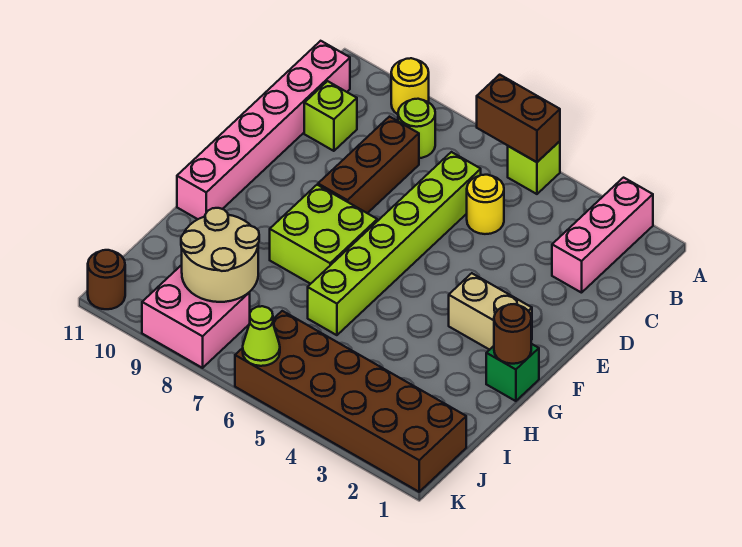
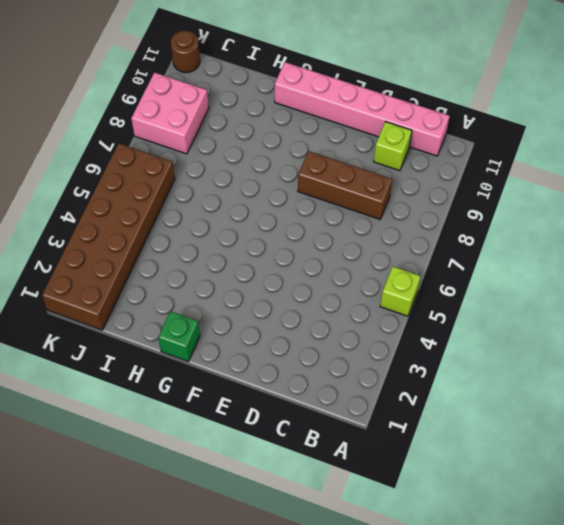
none -> pink 1x3 brick [552,178,653,293]
none -> yellow 1x1 round brick [391,58,429,114]
none -> lime 1x1 round brick [398,99,435,158]

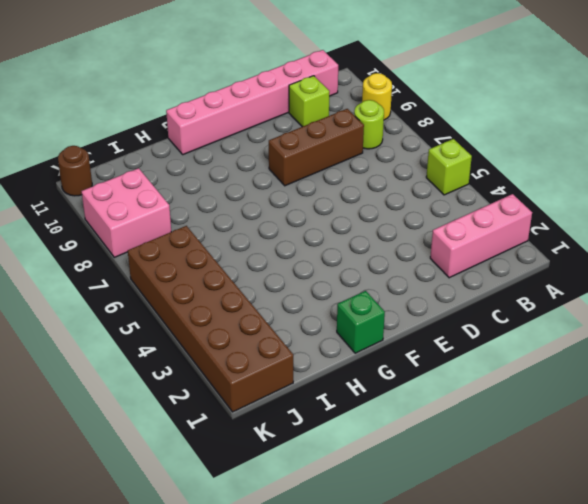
none -> yellow 1x1 round brick [467,175,504,234]
none -> lime 1x6 brick [308,152,481,335]
none -> tan 1x2 brick [449,273,532,350]

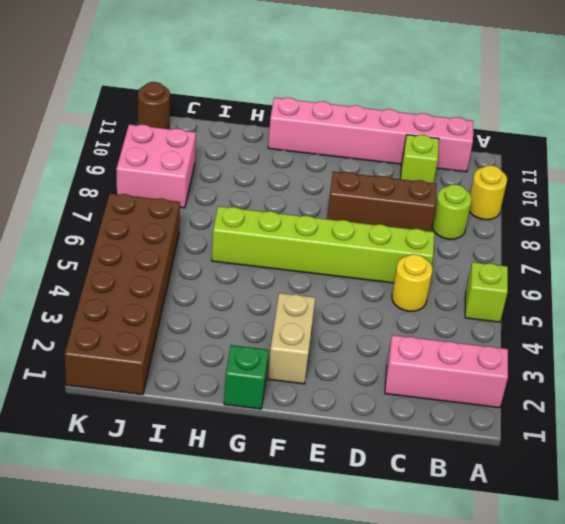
none -> lime 2x2 brick [270,185,377,284]
none -> brown 1x2 brick [477,75,560,162]
none -> brown 1x1 round brick [494,304,531,364]

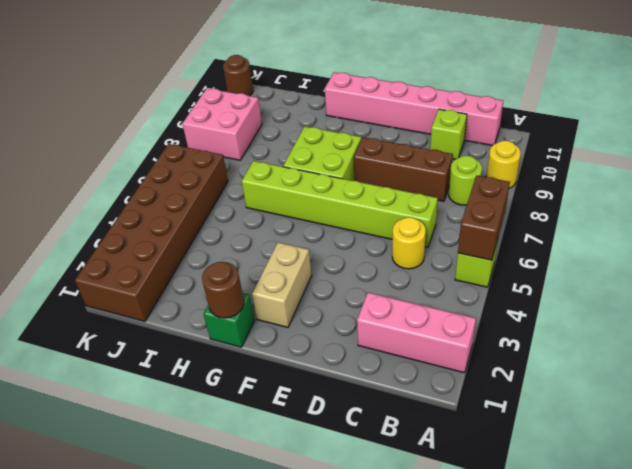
none -> tan 2x2 round brick [181,208,259,302]
none -> lime 1x1 cone [243,306,280,366]

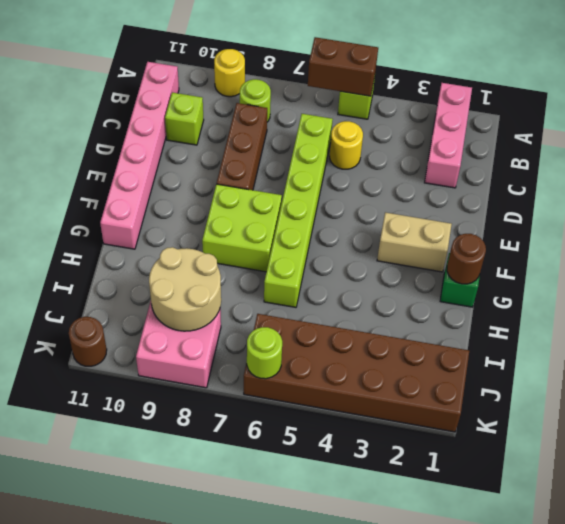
lime 1x1 round brick [247,327,282,379] -> lime 1x1 cone [243,306,280,366]

